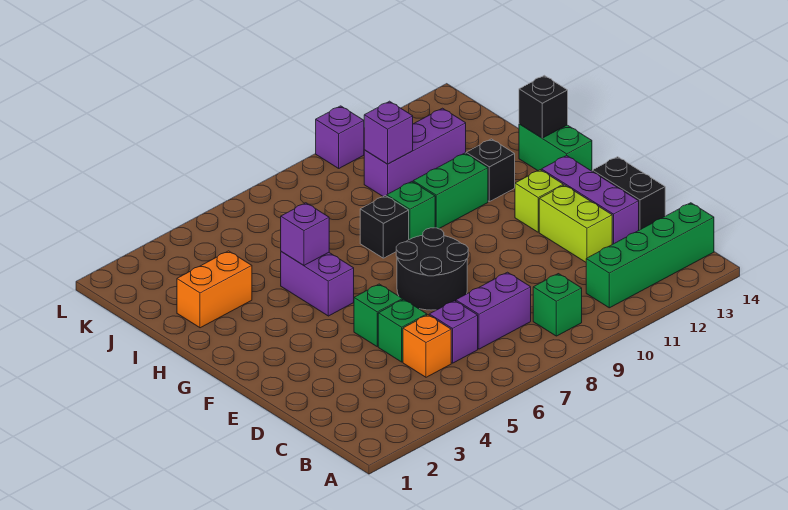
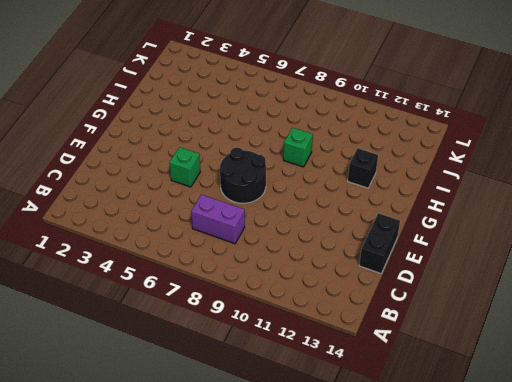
none -> green 1x1 brick [533,274,582,336]
none -> green 1x4 brick [586,203,714,308]
none -> orange 1x1 brick [403,315,451,377]

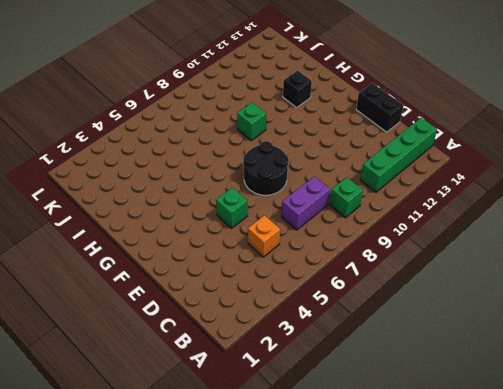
none -> purple 1x1 brick [429,301,478,363]
none -> green 1x1 brick [378,299,427,362]
none -> lime 1x2 brick [539,185,612,262]

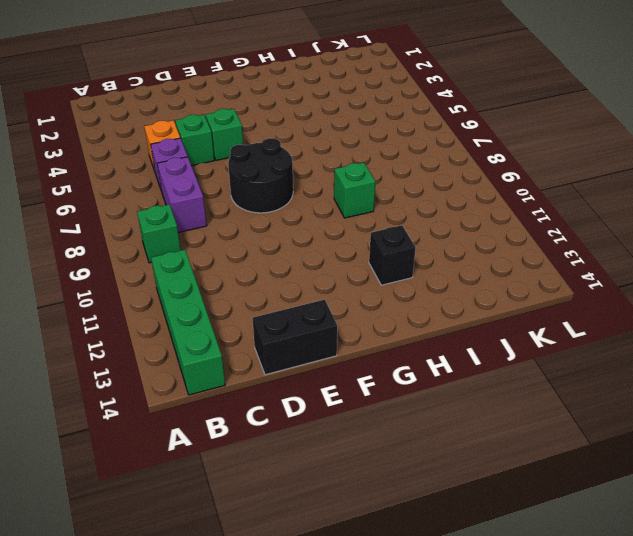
none -> lime 1x2 brick [539,185,612,262]
none -> purple 1x3 brick [541,156,639,244]
none -> lime 1x1 brick [515,170,563,232]

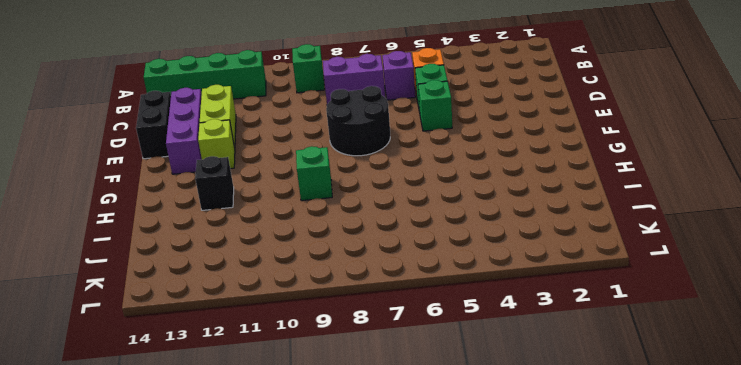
none -> purple 1x2 brick [281,251,354,316]
none -> green 1x2 brick [519,124,592,171]
none -> black 1x1 brick [360,196,409,258]

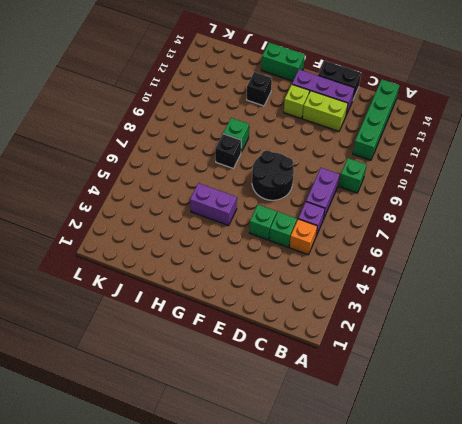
none -> green 1x2 brick [413,153,488,229]
none -> orange 1x2 brick [177,251,252,328]
none -> purple 1x3 brick [364,108,466,197]

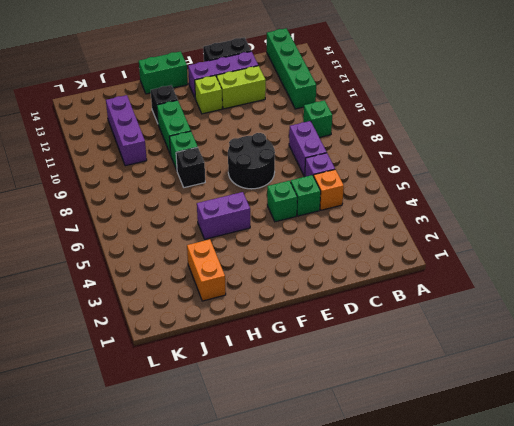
none -> purple 1x1 brick [316,106,364,168]
none -> purple 1x1 brick [281,203,329,265]
none -> black 1x1 brick [519,75,568,138]

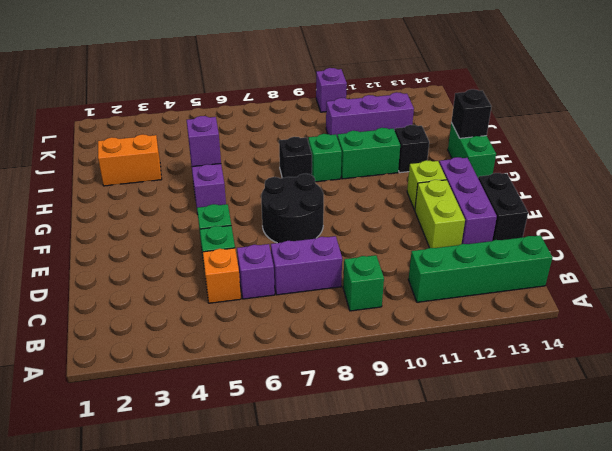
none -> purple 1x1 brick [364,101,413,164]

